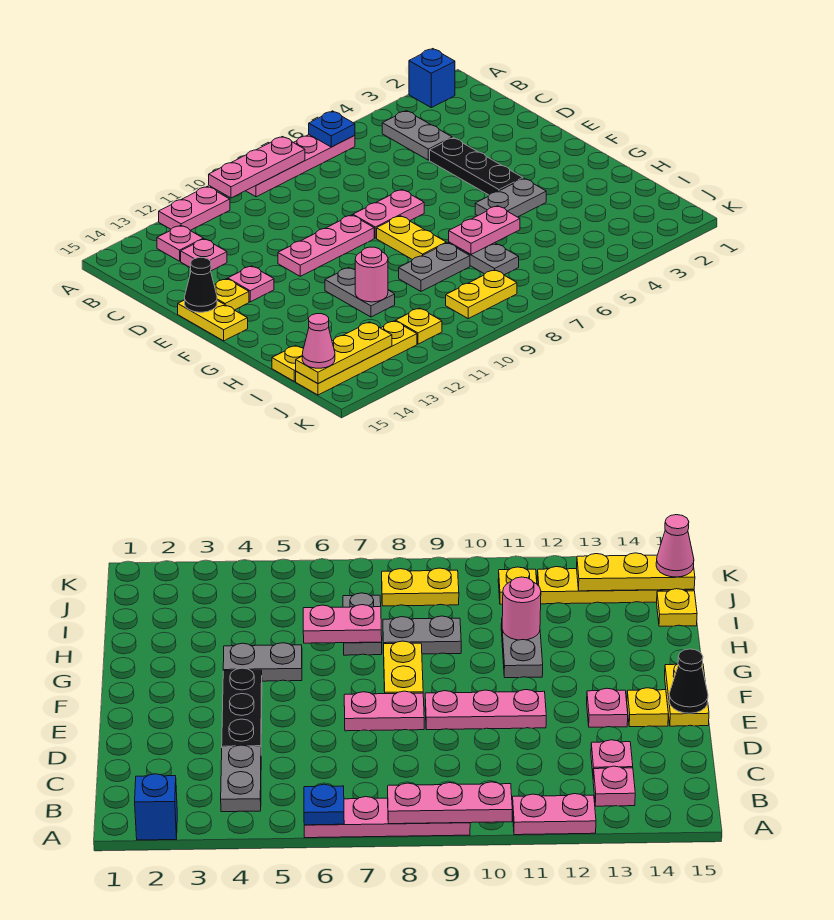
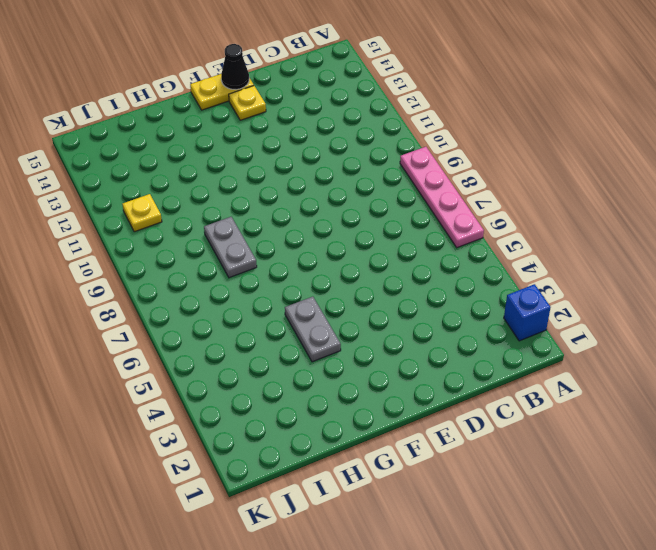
none -> pink 1x2 plate [159,186,230,230]
none -> grey 1x2 plate [382,111,452,160]
none -> pink 1x1 plate [157,225,203,261]

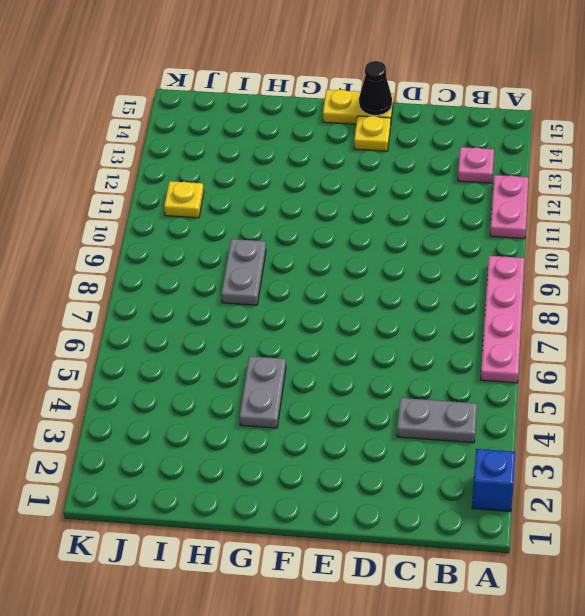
none -> pink 1x1 plate [181,239,227,271]
none -> black 1x3 plate [430,138,523,195]
none -> pink 1x2 plate [353,190,424,238]

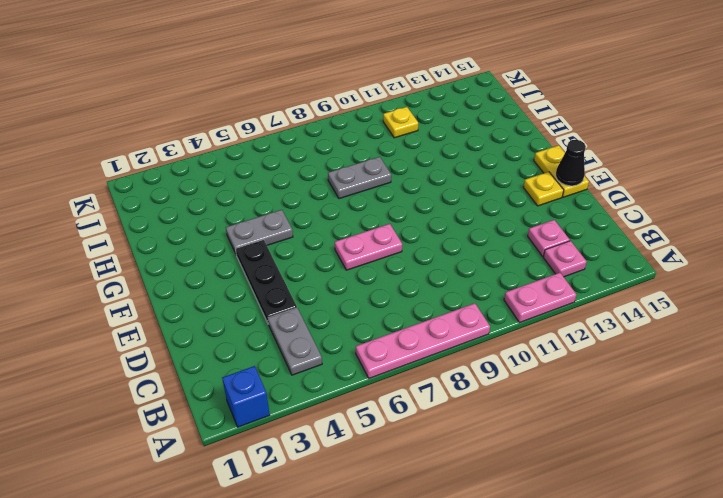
none -> pink 1x3 plate [278,215,374,276]
none -> pink 1x1 plate [228,266,274,302]
none -> yellow 1x2 plate [377,216,446,260]

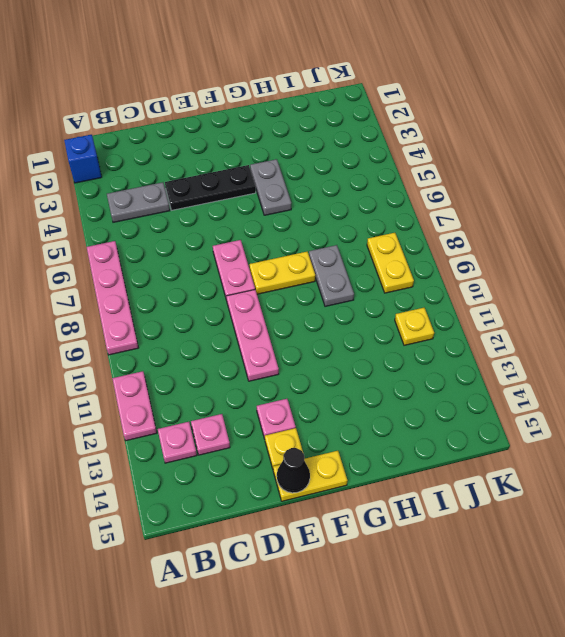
none -> grey 1x2 plate [325,268,395,317]
none -> grey 1x2 plate [449,242,519,275]
none -> yellow 1x1 plate [272,346,303,381]

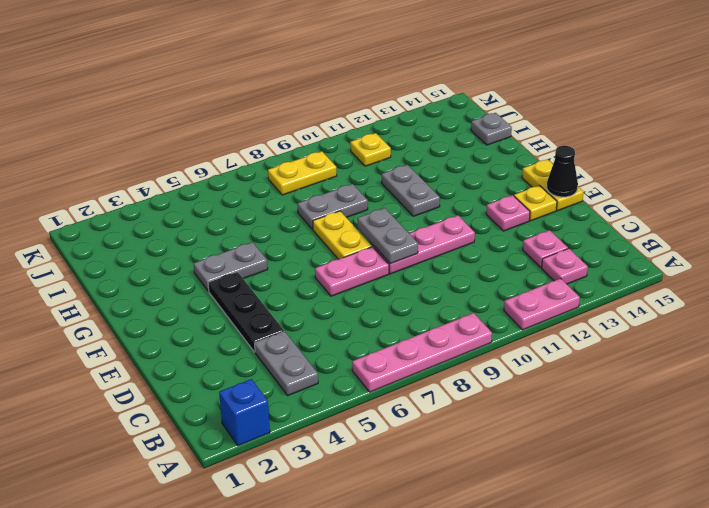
grey 1x2 plate [357,208,418,264] -> grey 1x2 plate moved to [449,242,519,275]
grey 1x1 plate [471,113,512,145] -> yellow 1x1 plate [272,346,303,381]
none -> yellow 1x4 plate [296,321,417,395]
none -> blue 1x1 plate [309,111,355,147]
none -> pink 1x3 plate [209,137,305,198]

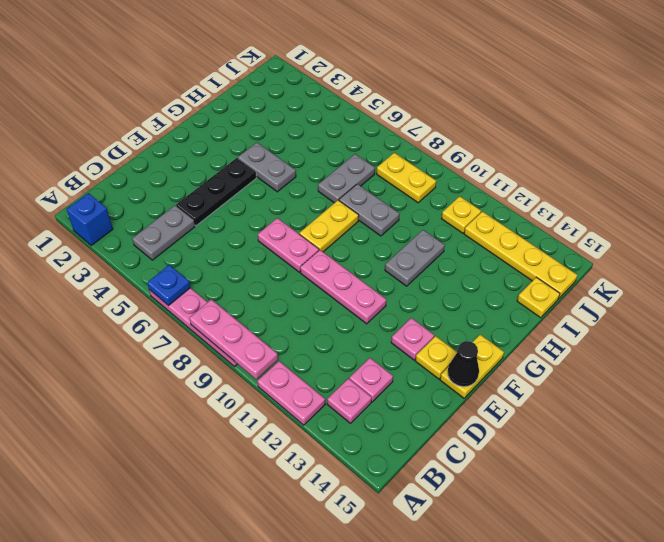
none -> pink 1x2 plate [449,206,520,254]
none -> pink 1x1 round brick [355,247,388,302]
none -> yellow 1x3 plate [296,322,392,384]

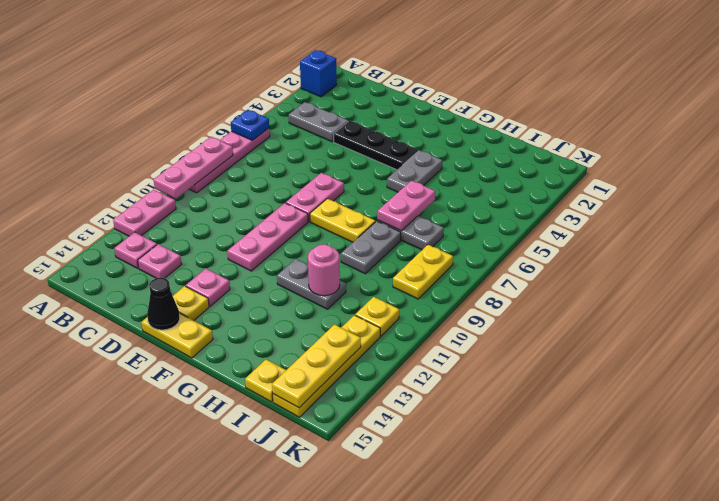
none -> pink 1x1 cone [302,314,335,368]

